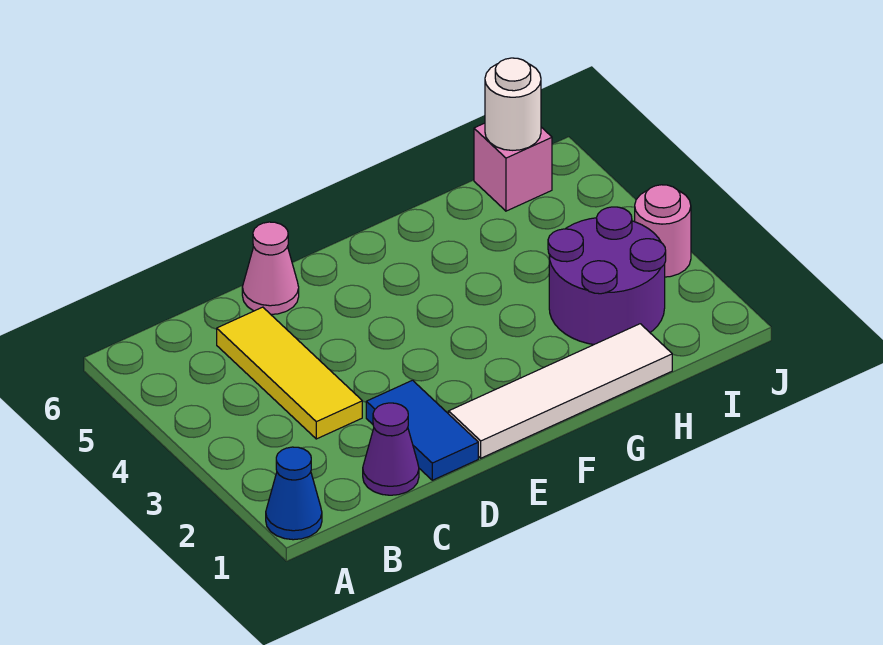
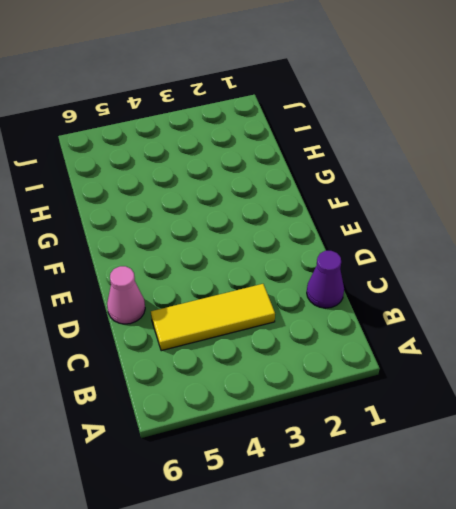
none -> blue 1x1 cone [266,447,322,540]
none -> blue 1x2 tile [366,380,478,480]

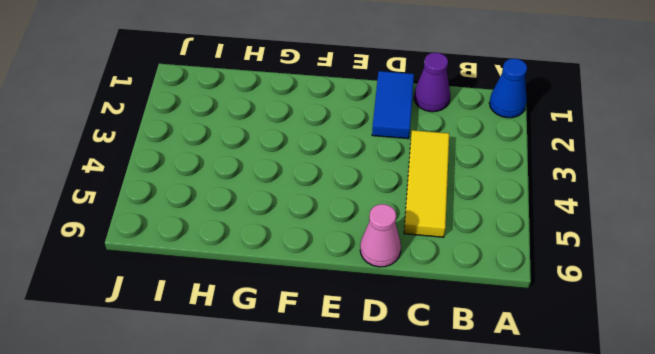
none -> white 1x4 tile [449,324,672,458]
none -> purple 2x2 round brick [548,207,666,344]

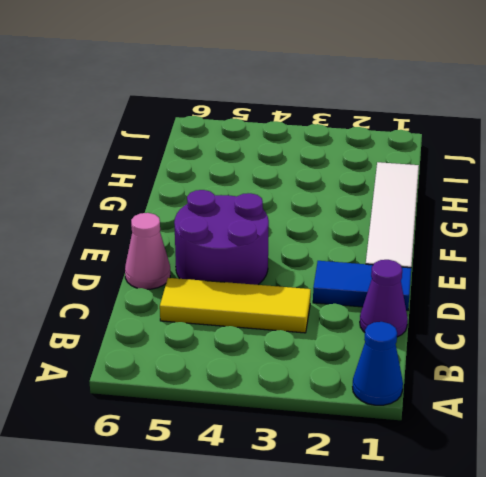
purple 2x2 round brick [174,190,269,285] -> purple 2x2 round brick moved to [548,207,666,344]
none -> pink 1x1 brick [474,123,552,211]
none -> pink 1x1 round brick [635,185,691,277]

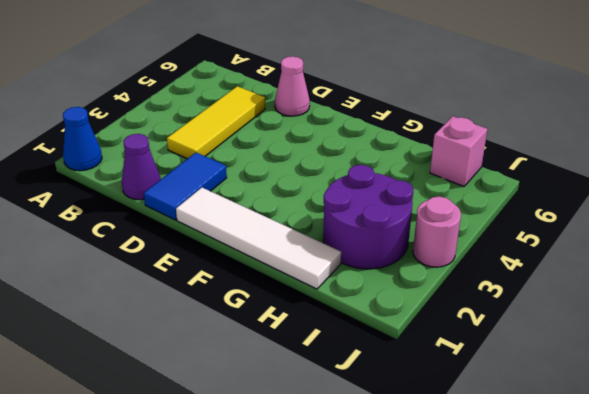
none -> white 1x1 round brick [485,58,541,150]

